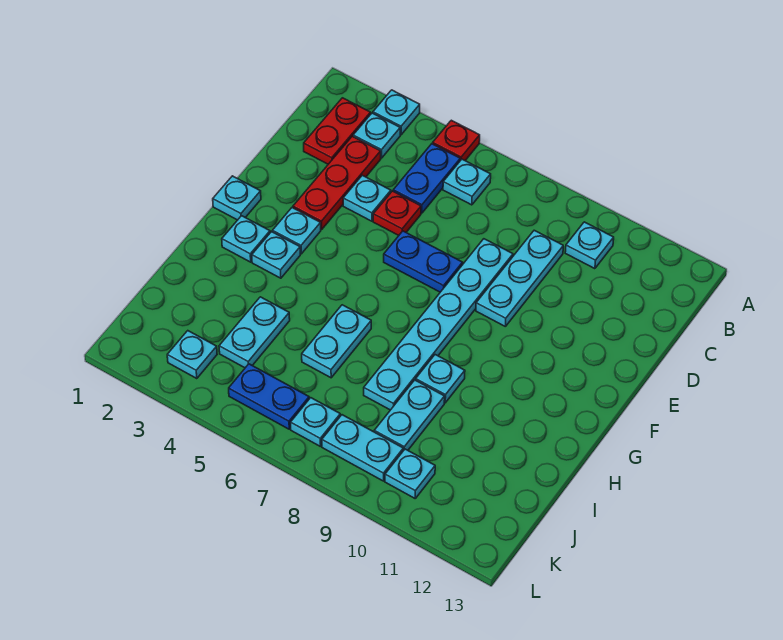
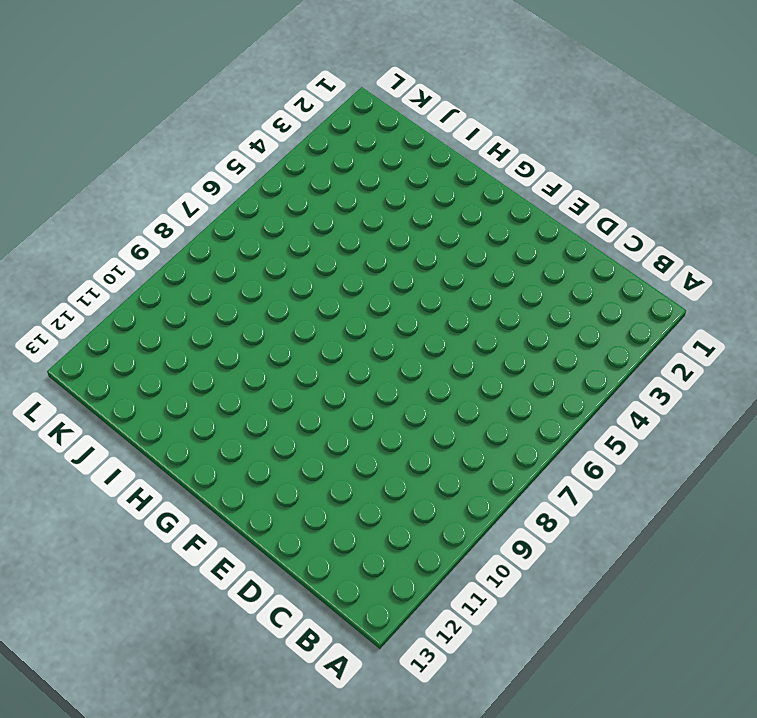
none -> cyan 1x1 plate [373,90,420,135]
none -> red 1x1 plate [433,120,480,161]
none -> red 1x2 plate [304,98,371,164]

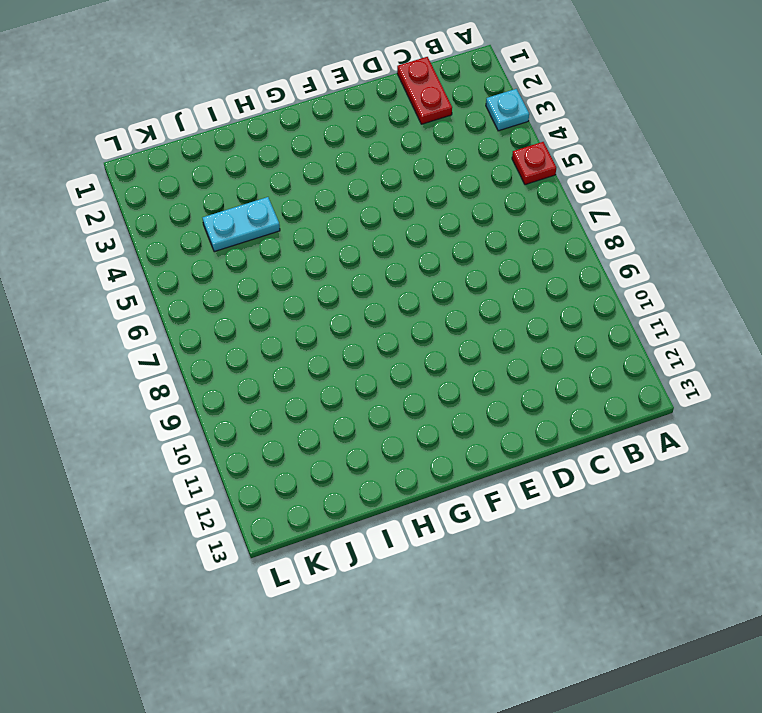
red 1x2 plate [397,57,452,124] -> red 1x2 plate turned to [304,98,371,164]
none -> cyan 1x1 plate [353,113,400,158]
none -> blue 1x2 plate [393,144,460,213]
none -> cyan 1x1 plate [443,159,491,205]

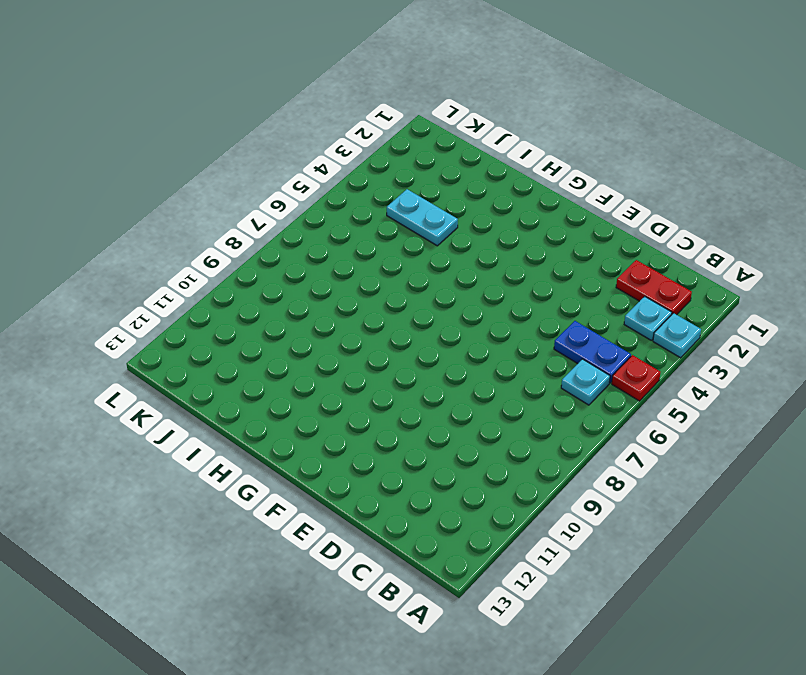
none -> cyan 1x1 plate [565,222,614,269]
none -> red 1x3 plate [293,136,381,229]
none -> cyan 1x3 plate [476,230,563,326]

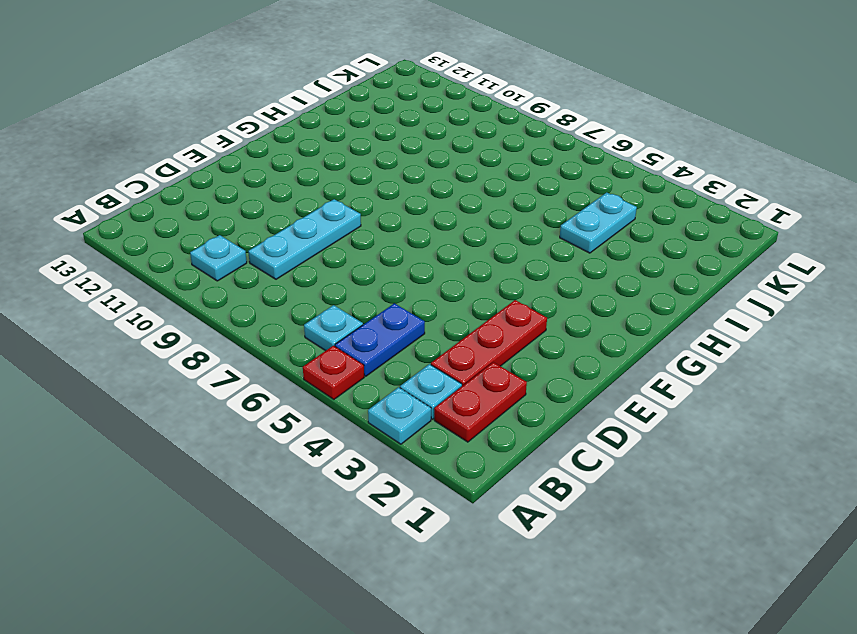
none -> cyan 1x1 plate [343,175,391,221]
none -> red 1x1 plate [373,191,421,235]
none -> cyan 1x6 plate [364,239,513,410]

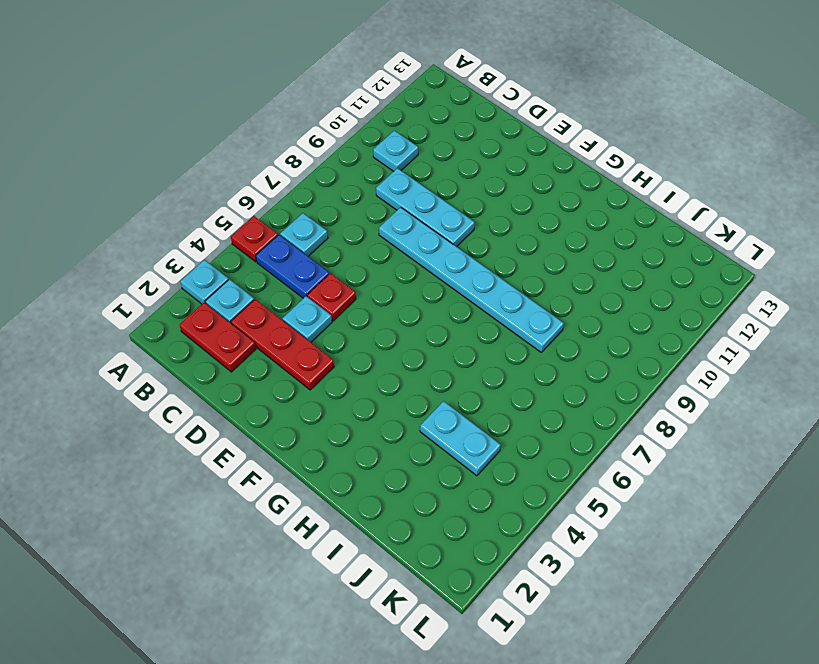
none -> blue 1x2 plate [384,231,463,292]
none -> cyan 1x1 plate [213,176,261,220]
none -> cyan 1x1 plate [272,208,321,254]

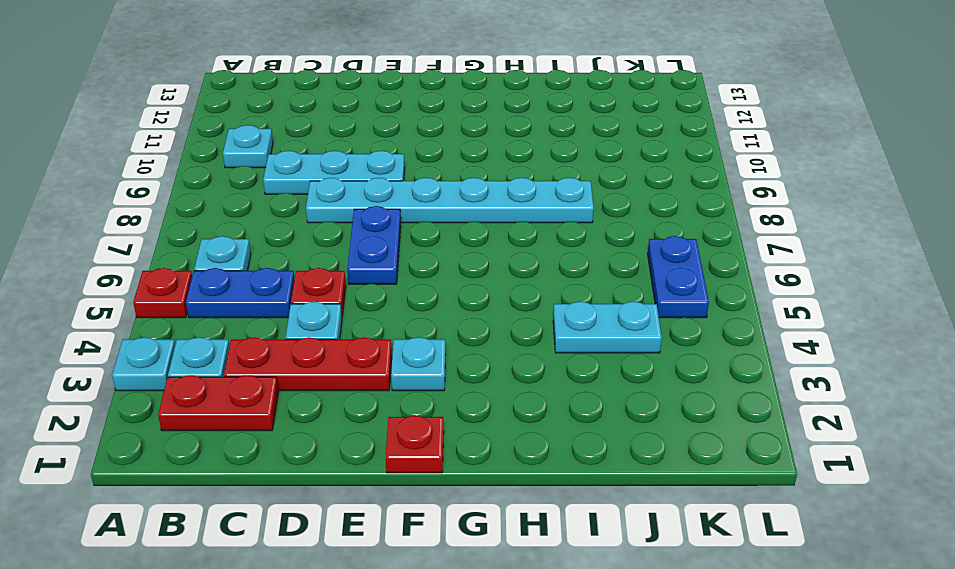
red 1x1 plate [386,416,444,473] -> cyan 1x1 plate [213,176,261,220]
none -> cyan 1x1 plate [222,216,270,262]
none -> cyan 1x1 plate [252,232,300,278]
none -> cyan 1x2 plate [302,305,371,378]

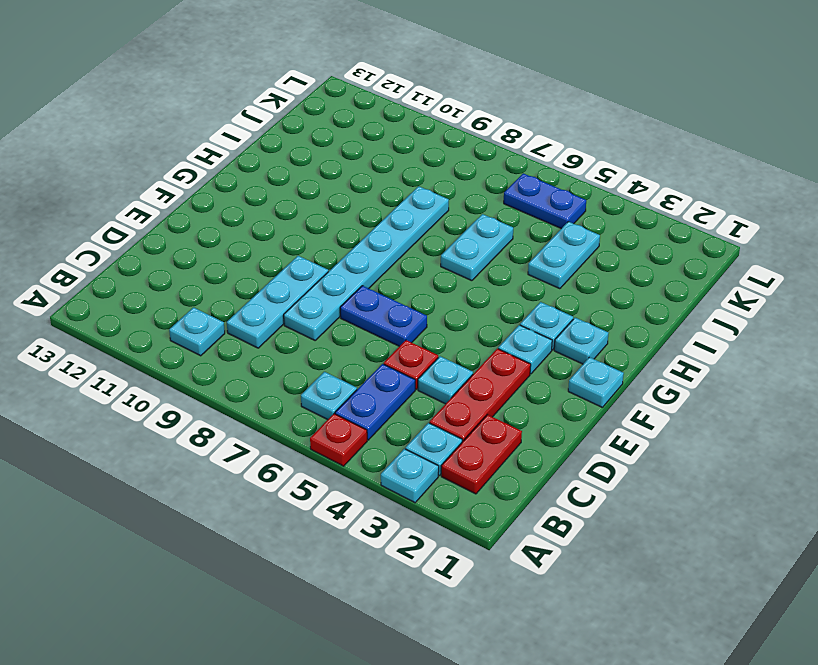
none -> cyan 1x1 plate [416,355,465,403]
none -> cyan 1x2 plate [374,380,445,451]
none -> cyan 1x1 plate [167,331,217,379]

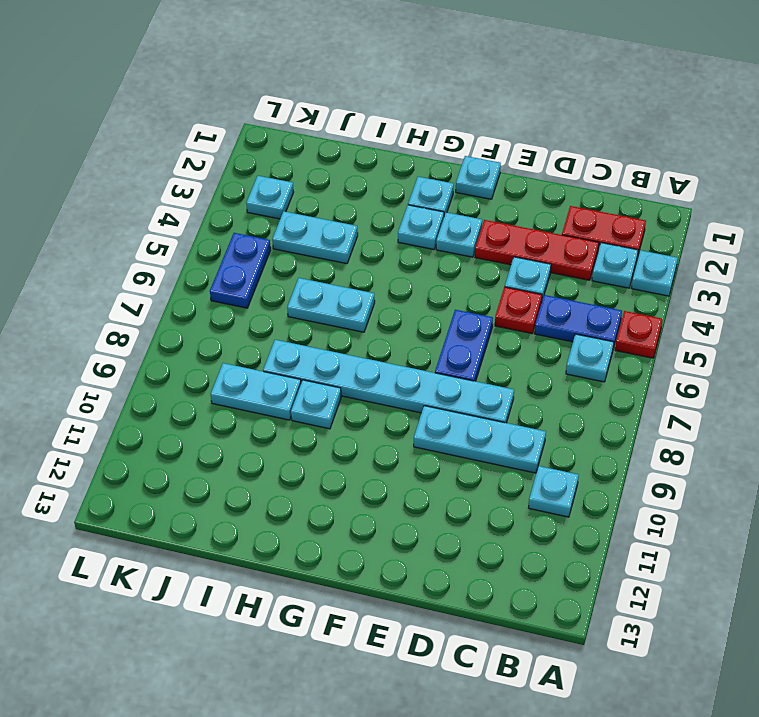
none -> cyan 1x1 plate [291,398,340,447]
none -> cyan 1x2 plate [322,415,403,481]
none -> cyan 1x1 plate [385,449,435,498]

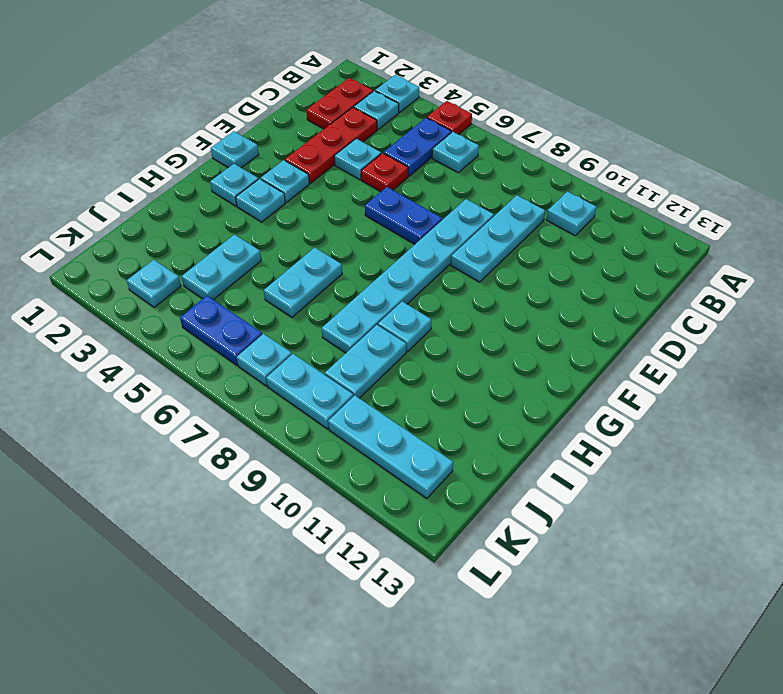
cyan 1x3 plate [328,395,453,499] -> cyan 1x1 plate [385,449,435,498]

